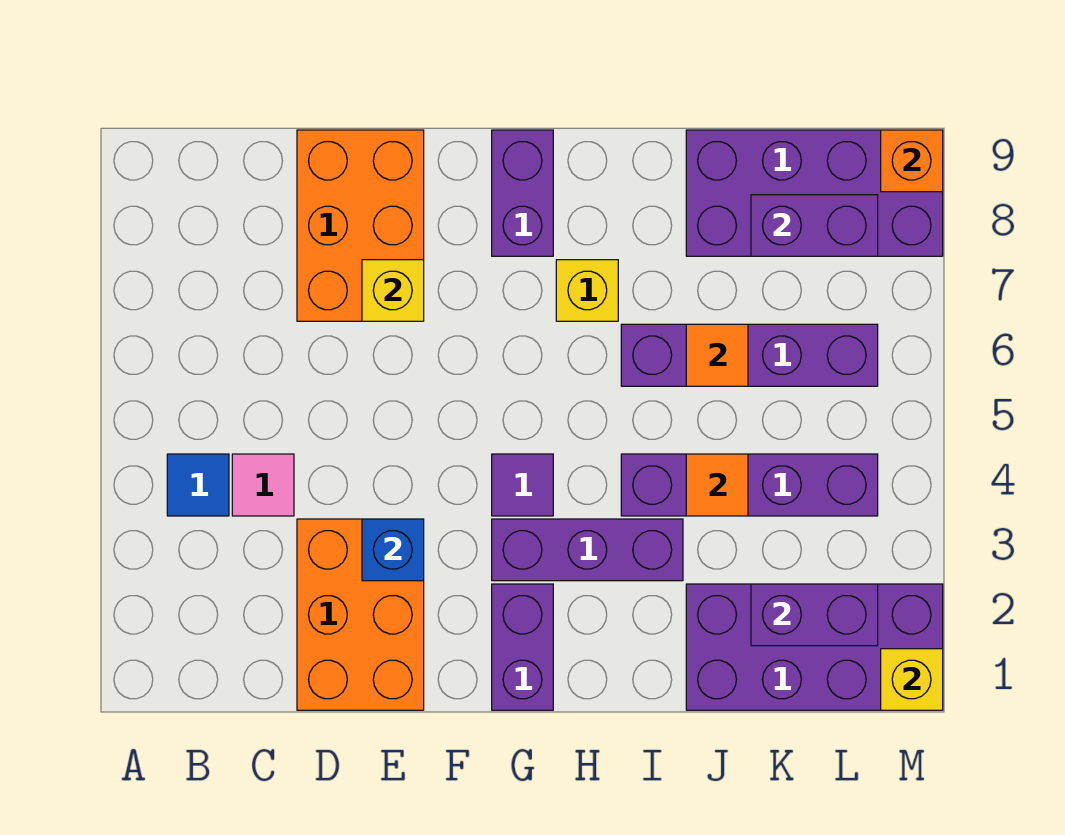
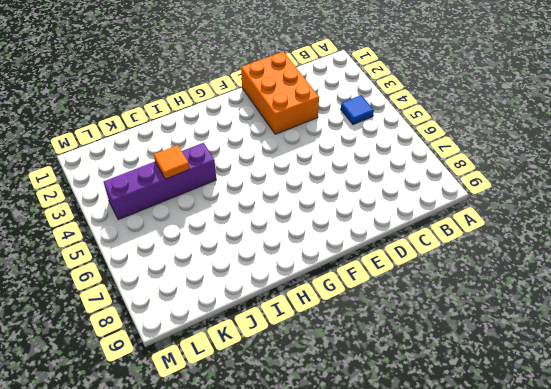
none -> pink 1x1 tile [232,454,294,516]
none -> orange 2x3 brick [297,130,424,321]
none -> purple 1x2 brick [492,584,553,710]

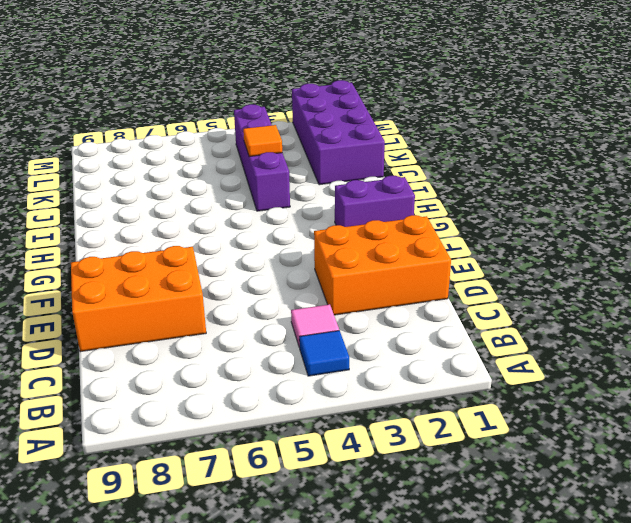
none -> purple 1x3 brick [492,519,683,581]
none -> purple 1x1 tile [492,454,553,516]
none -> purple 1x2 brick [492,130,553,256]

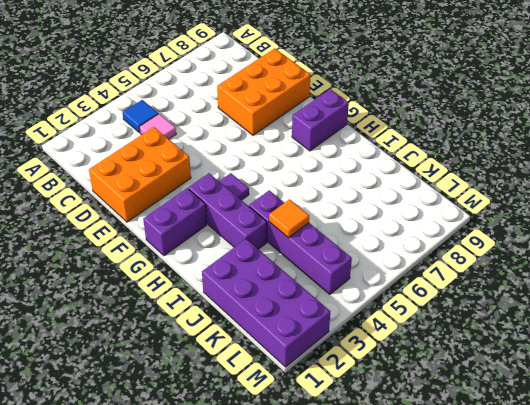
none -> yellow 1x1 brick [556,260,618,321]
none -> purple 1x4 brick [621,324,878,386]
none -> purple 2x4 brick [686,130,943,256]

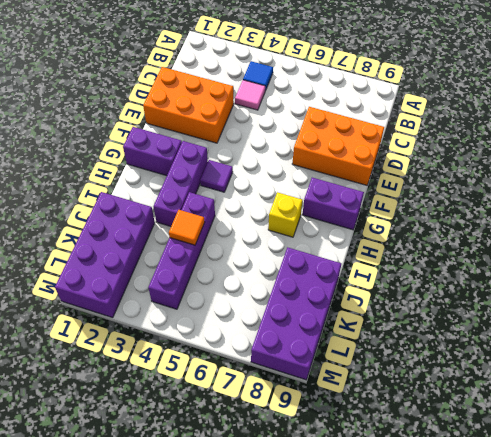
none -> purple 1x4 brick [621,324,878,386]
none -> blue 1x1 brick [362,519,424,581]
none -> yellow 1x1 brick [362,260,424,321]

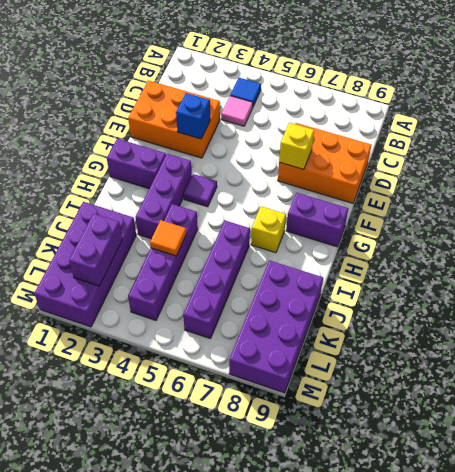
none -> orange 1x1 tile [686,324,748,386]
none -> purple 1x2 brick [751,195,878,256]
none -> yellow 1x1 brick [881,649,943,710]

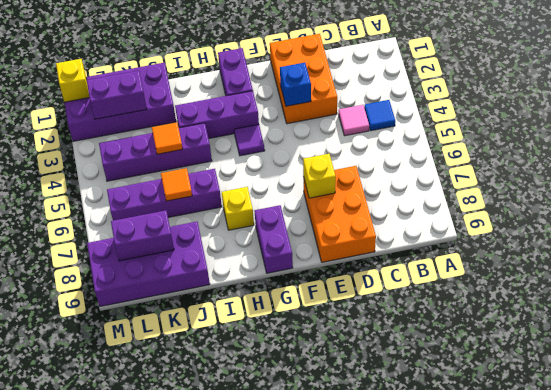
none -> orange 1x1 brick [881,130,943,192]

